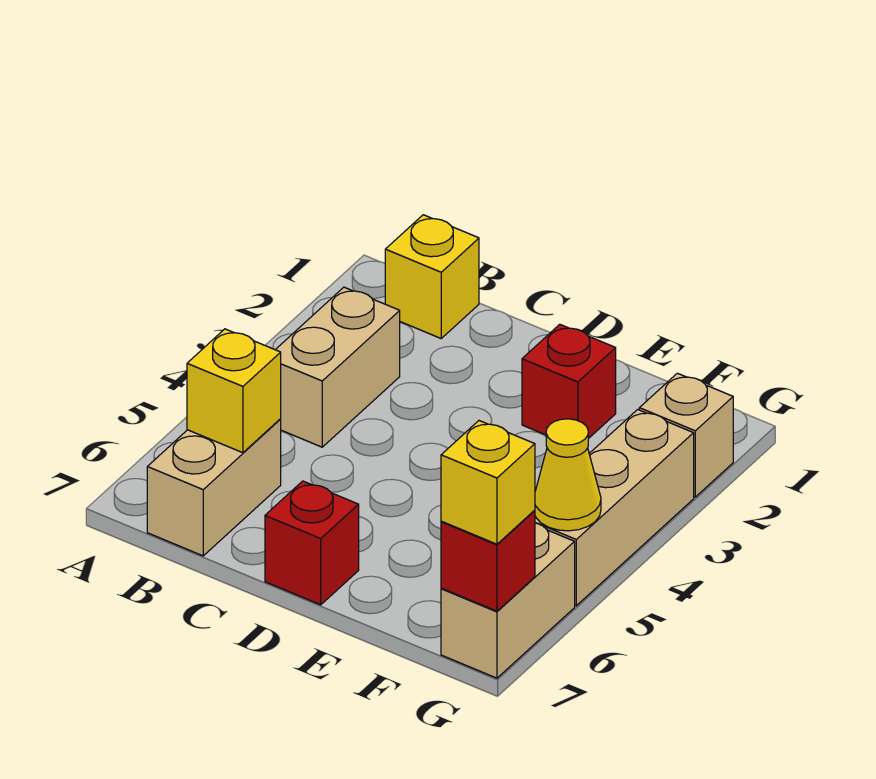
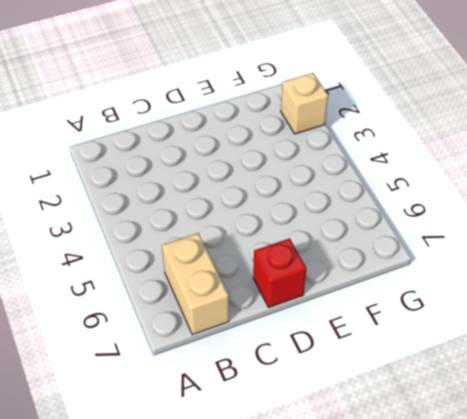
none -> yellow 1x1 brick [385,215,479,338]
none -> tan 1x2 brick [275,287,400,447]
none -> red 1x1 brick [522,324,616,439]

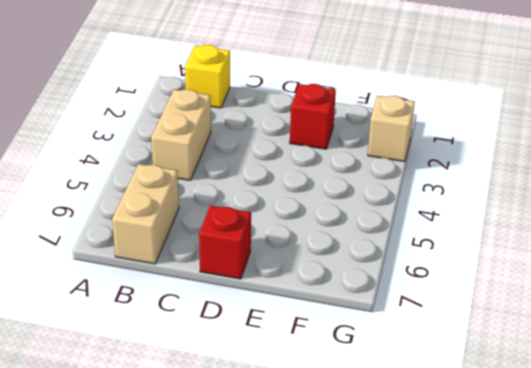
none -> tan 1x3 brick [535,410,694,606]
none -> tan 1x2 brick [441,523,575,678]
none -> yellow 1x1 brick [187,329,281,453]

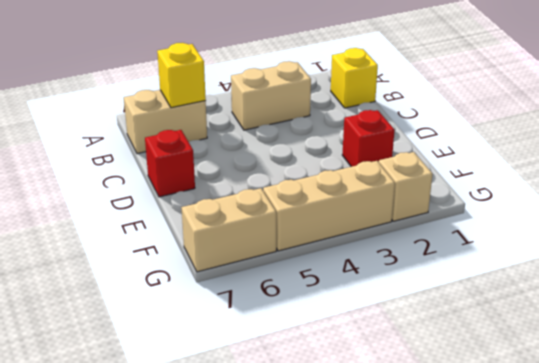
none -> yellow 1x1 cone [535,419,601,531]
none -> red 1x1 brick [441,510,535,611]
none -> yellow 1x1 brick [441,421,535,544]

